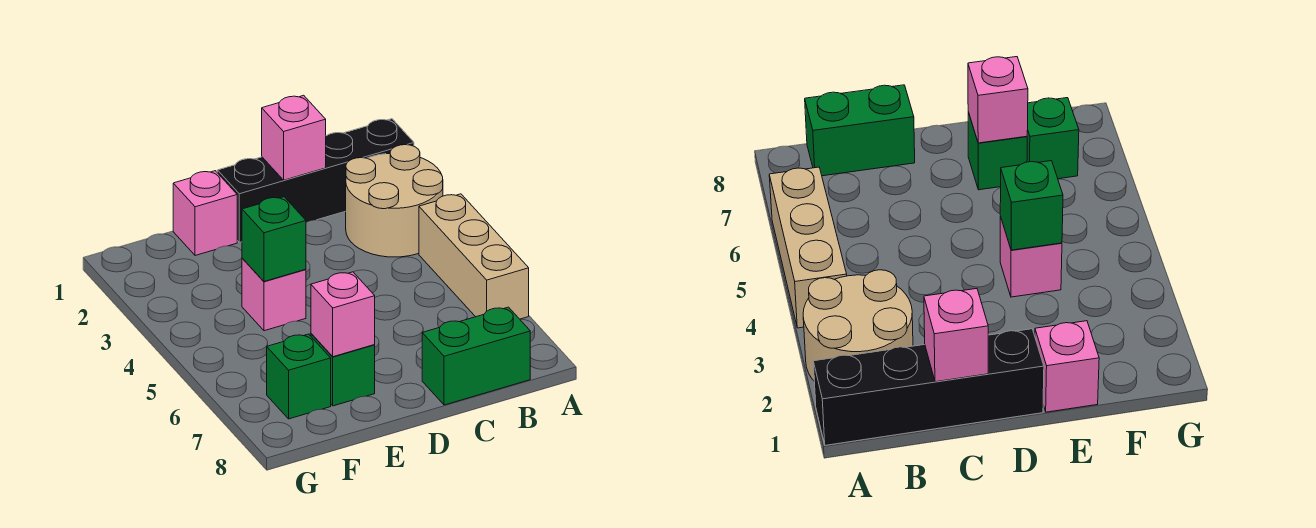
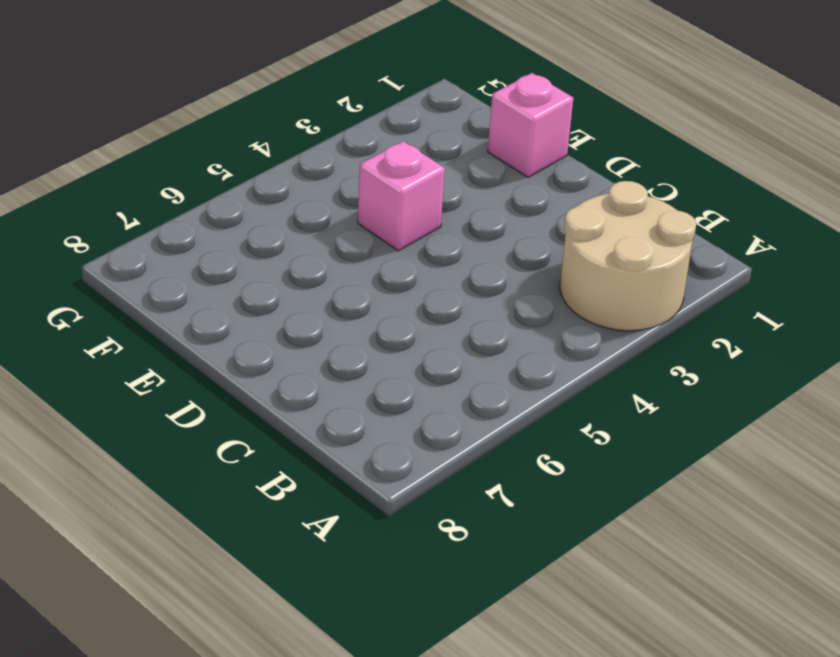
none -> black 1x4 brick [217,119,414,242]
none -> tan 1x3 brick [419,194,529,319]

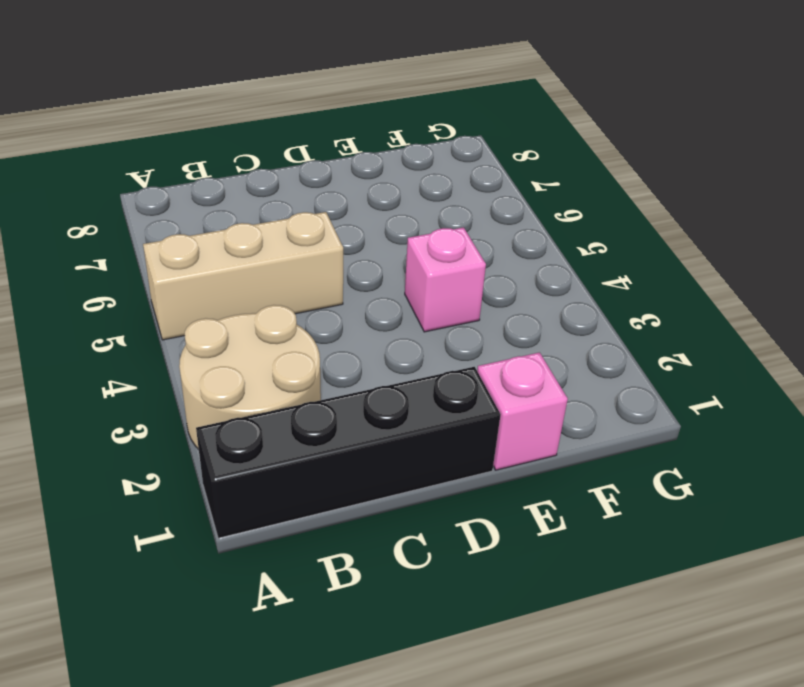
tan 1x3 brick [143,212,343,340] -> tan 1x3 brick turned to [419,194,529,319]
none -> green 1x2 brick [422,307,530,405]
none -> green 1x1 brick [311,334,375,406]

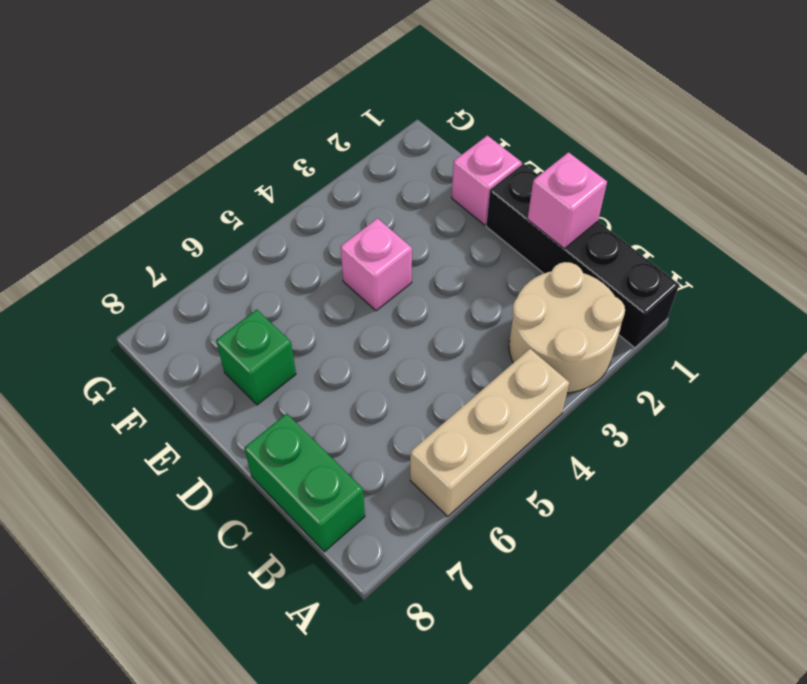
none -> green 1x1 brick [267,334,331,419]
none -> green 1x1 brick [242,197,306,281]

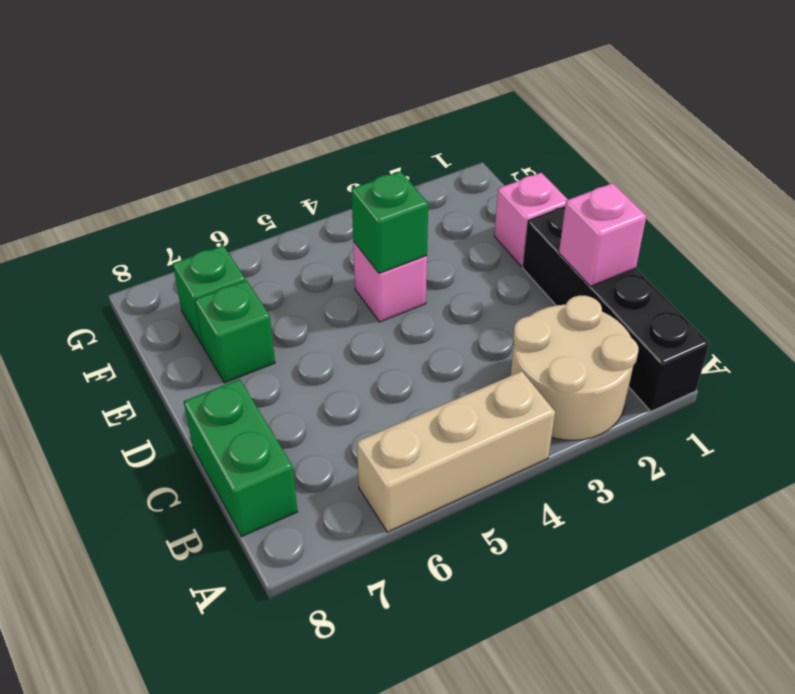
none -> pink 1x1 brick [311,272,375,357]

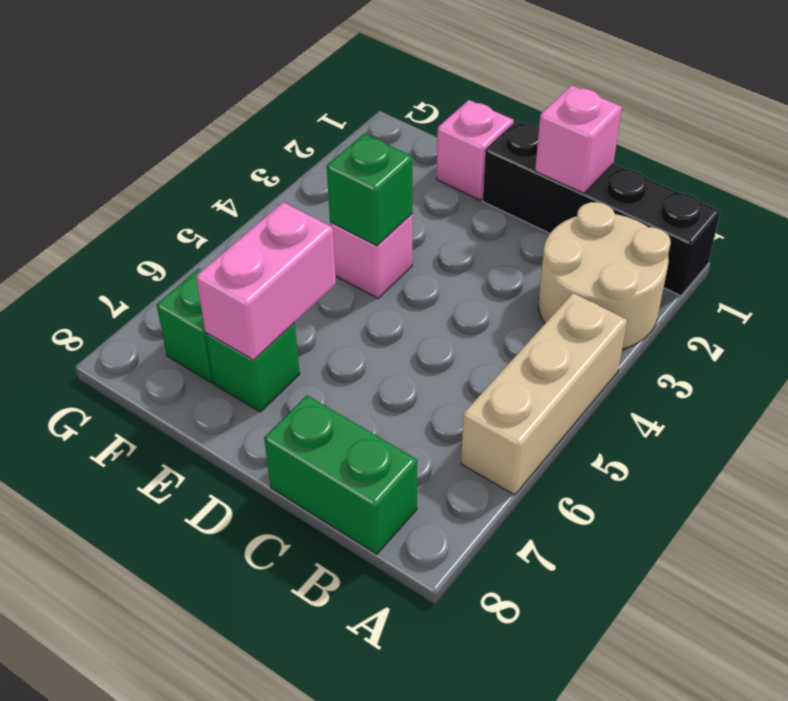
pink 1x2 brick [196,202,336,360] -> pink 1x1 brick [311,272,375,357]

